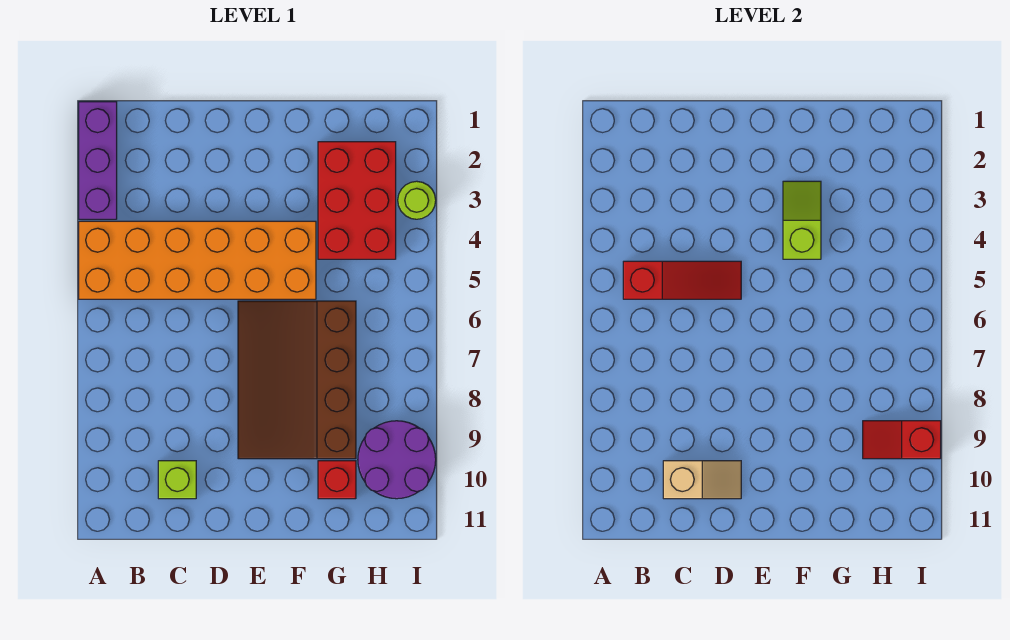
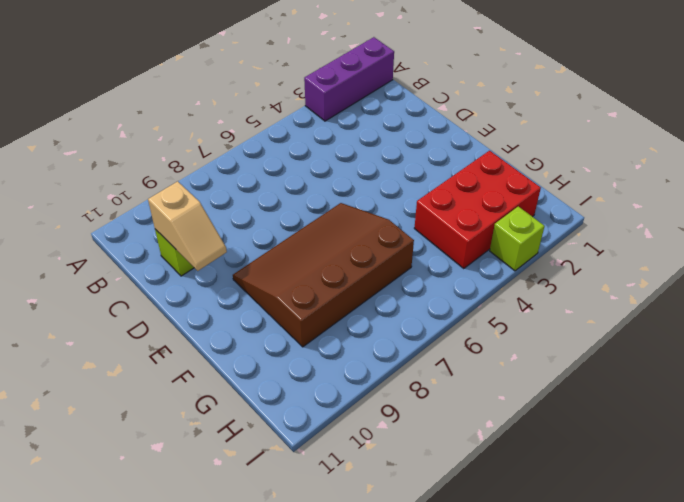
lime 1x1 brick [490,206,545,271] -> lime 1x1 round brick [398,181,436,219]
none -> orange 2x6 brick [79,221,316,299]
none -> red 1x1 brick [318,461,356,499]
none -> purple 2x2 round brick [358,421,436,499]

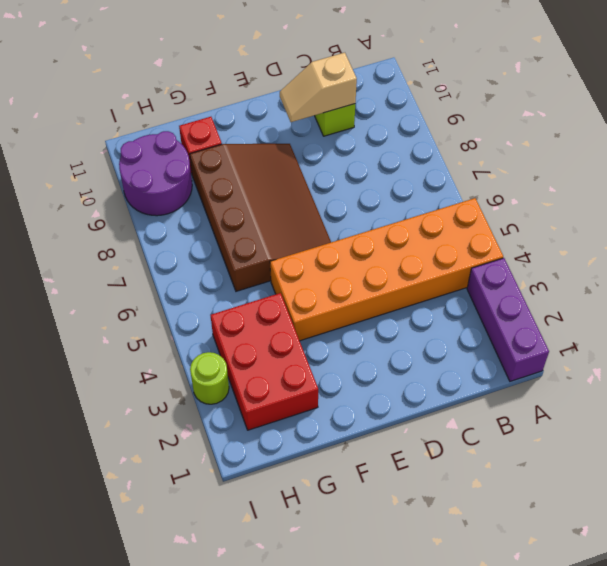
none -> red 1x3 slope [623,261,741,299]
none -> lime 1x2 slope [783,181,821,259]
none -> red 1x2 slope [863,421,941,459]

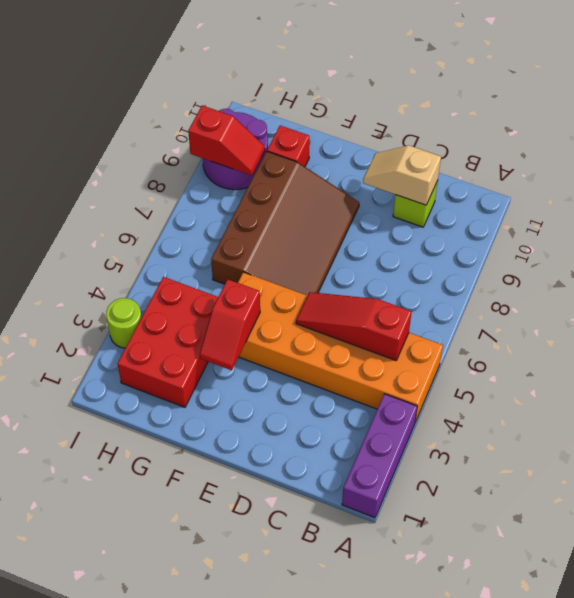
red 1x2 slope [199,279,260,370] -> lime 1x2 slope [783,181,821,259]

